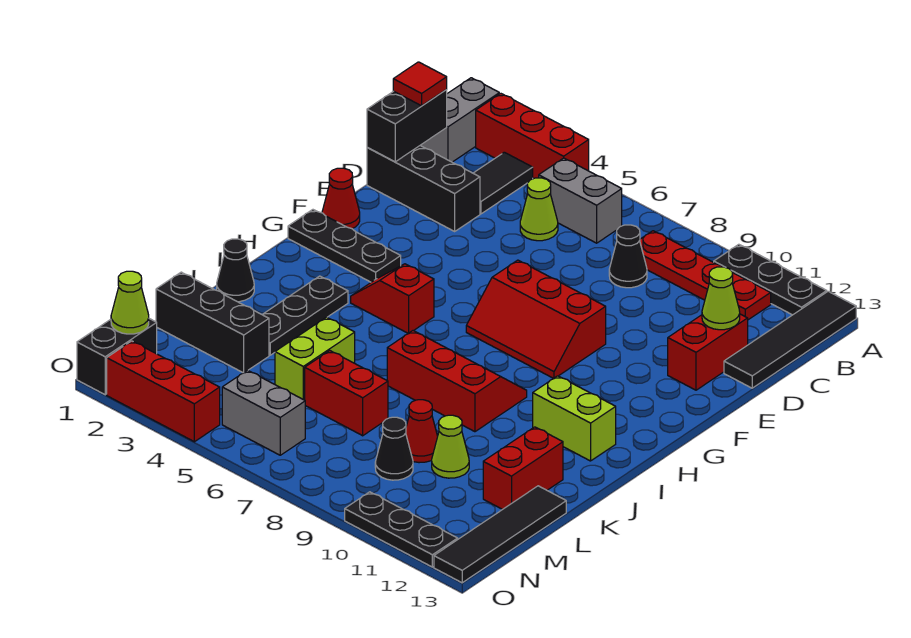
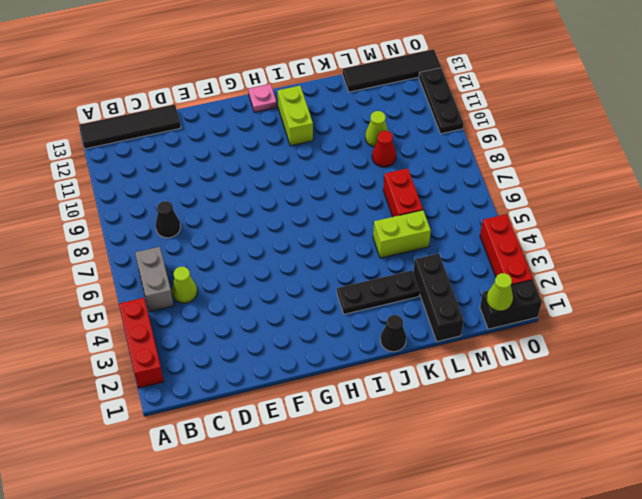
pink 1x1 plate [248,84,277,112] -> none
none -> grey 1x2 brick [420,78,499,162]
none -> black 1x3 plate [714,244,827,315]
none -> black 1x2 tile [473,152,533,214]
none -> red 1x4 plate [640,231,771,320]

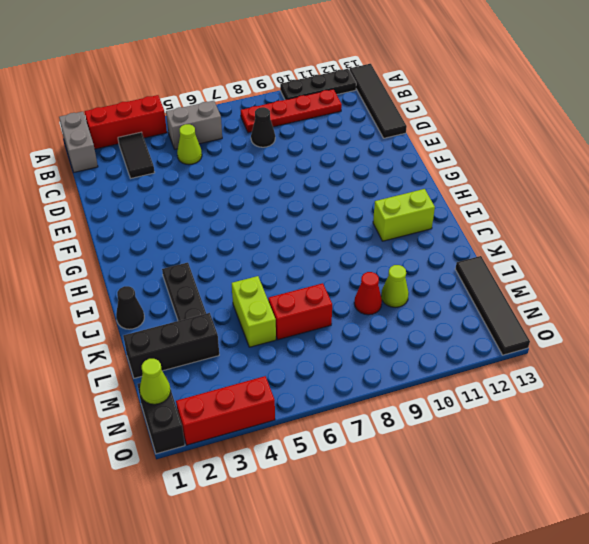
none -> black 1x3 brick [367,146,480,231]
none -> red 1x2 brick [668,314,748,390]
none -> red 1x1 cone [322,168,360,229]
none -> red 2x3 slope [466,260,606,378]

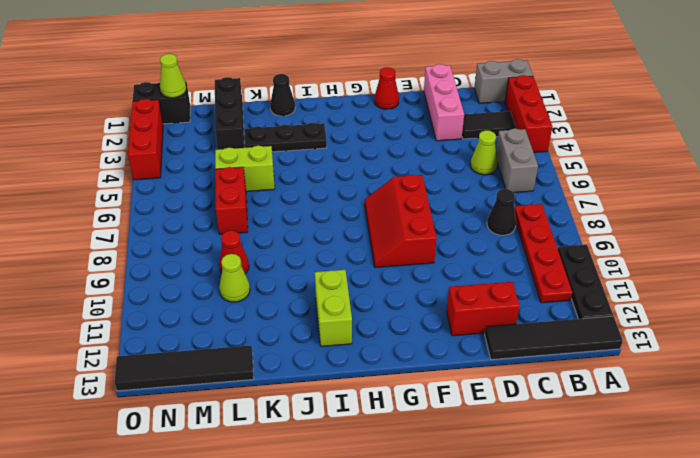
pink 1x3 brick [424,64,464,141] -> black 1x3 brick [367,146,480,231]
none -> black 1x3 plate [288,210,401,282]
none -> red 1x2 slope [351,264,434,333]
none -> red 2x3 slope [387,331,527,432]
none -> red 1x2 brick [483,427,563,509]

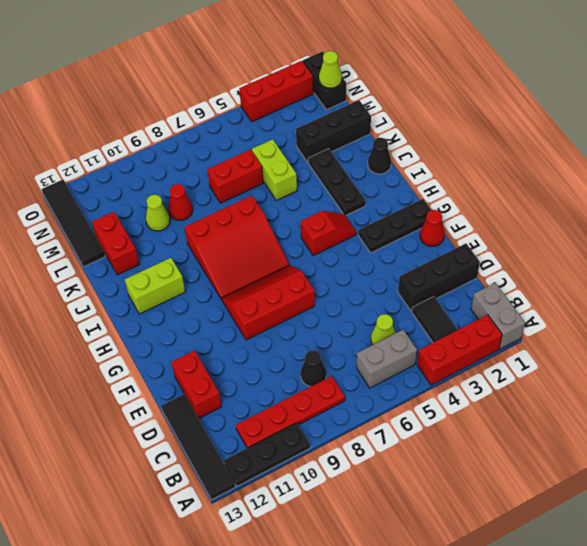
red 3x3 slope [184,195,289,300] -> red 2x3 slope [387,331,527,432]
none -> black 1x1 cone [375,417,413,480]
none -> grey 1x2 brick [222,370,305,455]
none -> black 1x3 plate [345,492,458,567]
none -> black 1x2 brick [367,90,447,162]

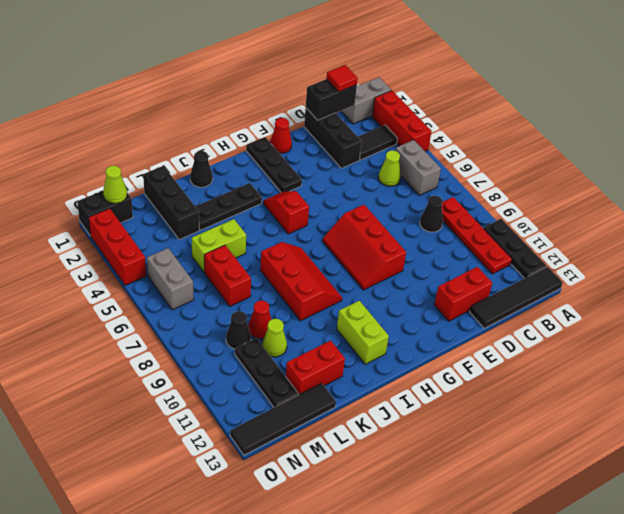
black 1x3 plate [235,338,298,407] -> black 1x3 plate moved to [345,492,458,567]
none -> lime 1x1 cone [702,267,740,330]

